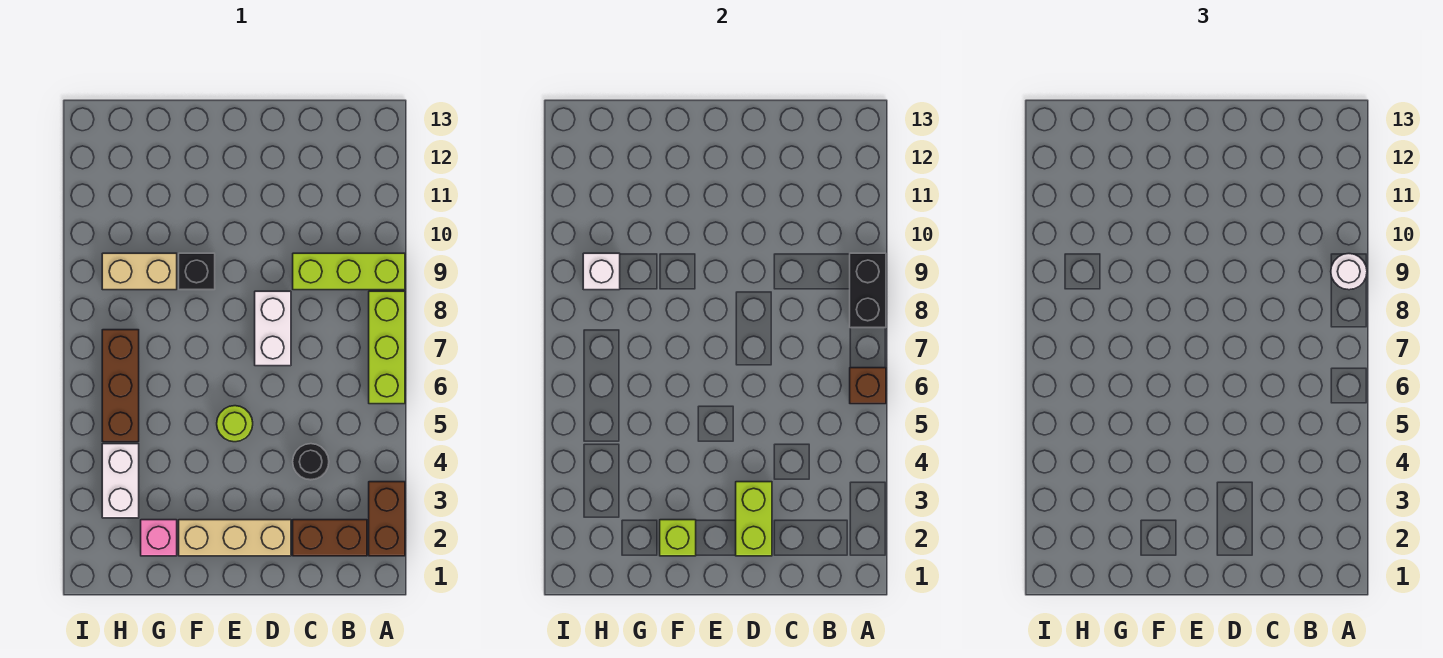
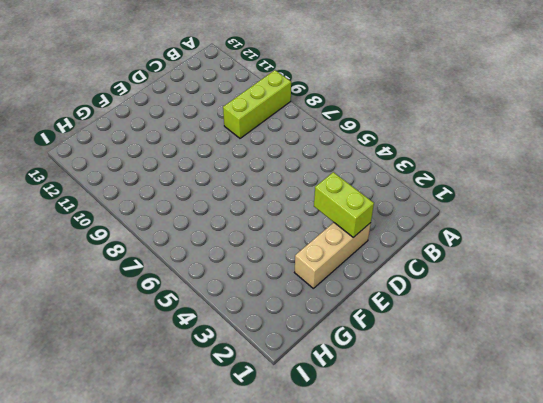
none -> brown 1x2 brick [369,482,405,556]
none -> lime 1x3 brick [369,291,405,404]
none -> brown 1x2 brick [293,520,367,556]

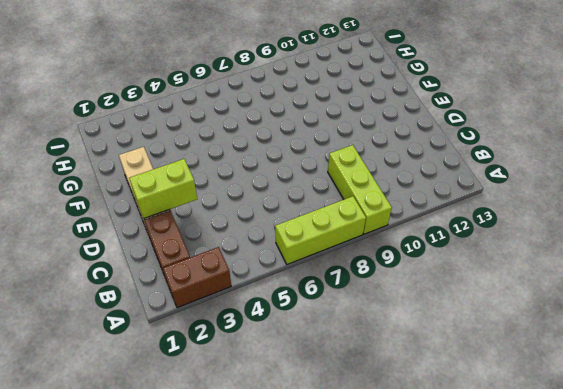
none -> black 1x1 round brick [293,444,329,480]
none -> white 1x2 brick [255,291,291,366]
none -> lime 1x1 round brick [217,406,253,442]

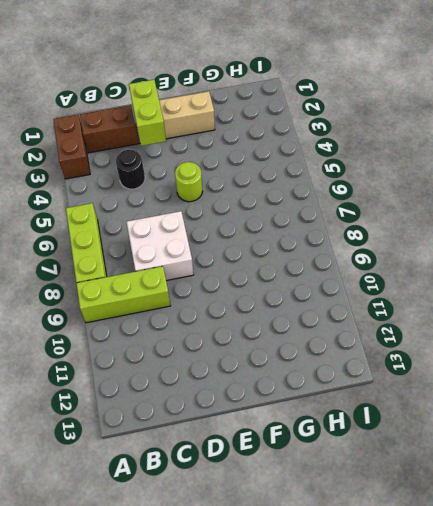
white 2x2 brick [127,211,194,281] -> white 1x2 brick [255,291,291,366]
none -> black 1x1 brick [179,253,215,290]
none -> pink 1x1 brick [141,520,177,556]
none -> tan 1x2 brick [102,253,177,290]

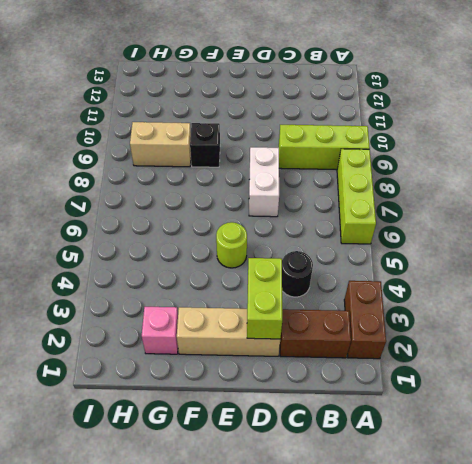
none -> white 1x2 brick [102,444,139,518]
none -> brown 1x3 brick [102,330,139,442]
none -> brown 1x1 brick [850,368,886,404]

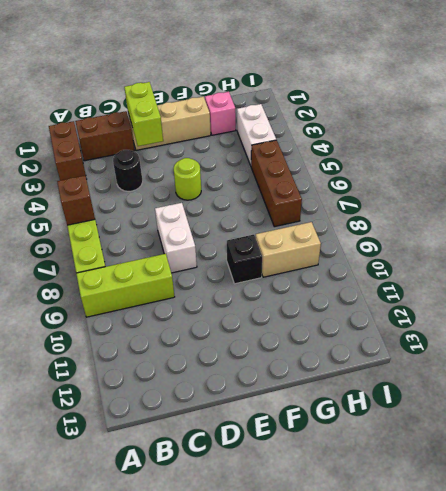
none -> black 1x2 brick [850,253,886,328]
none -> lime 1x1 brick [660,520,696,556]
none -> white 1x1 brick [583,253,620,290]

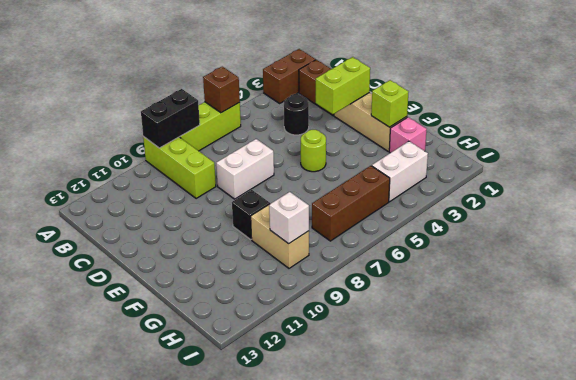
none -> white 1x1 round brick [1331,254,1367,290]

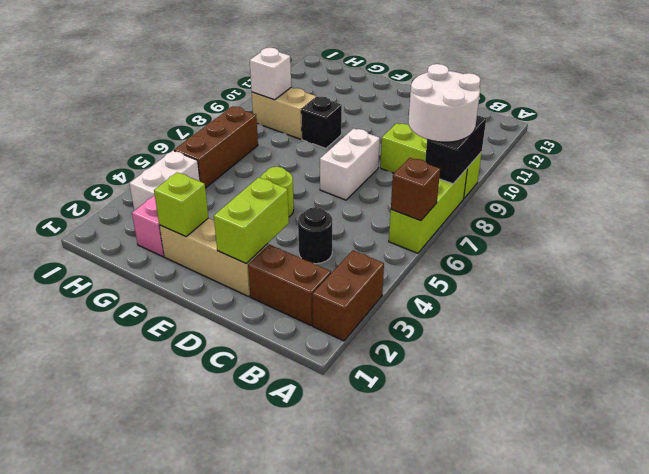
white 2x2 round brick [408,64,480,142] -> white 1x1 round brick [1331,254,1367,290]

